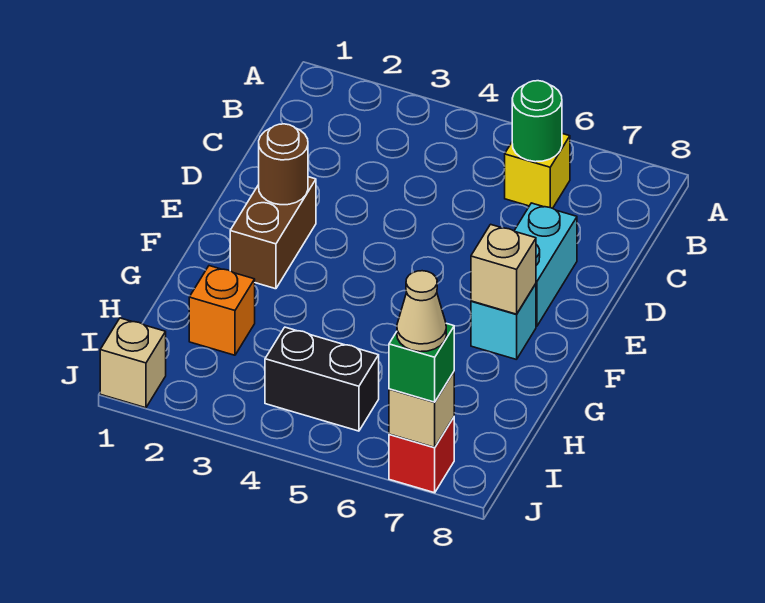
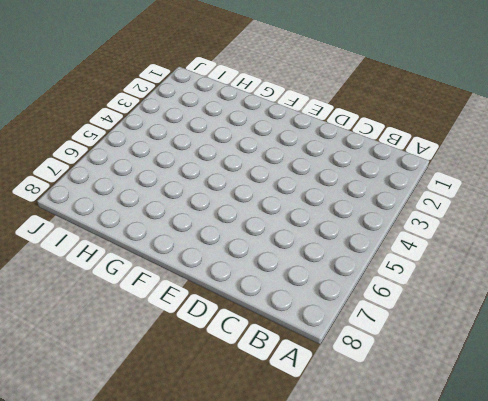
none -> yellow 1x1 brick [505,134,570,208]
none -> cyan 1x2 brick [514,203,577,326]
none -> brown 1x2 brick [230,177,316,289]

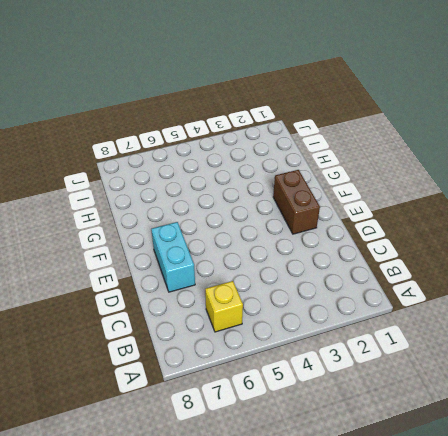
none -> cyan 1x1 brick [471,284,536,360]
none -> orange 1x1 brick [189,266,255,355]
none -> black 1x2 brick [265,327,379,431]

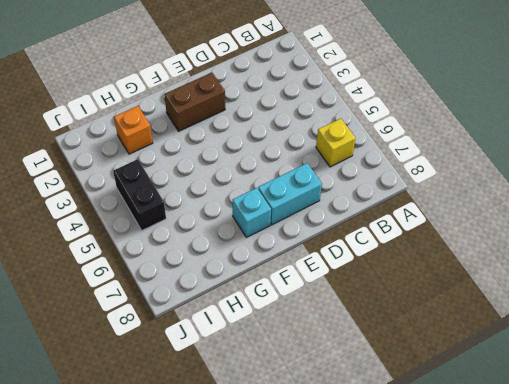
none -> tan 1x1 brick [100,318,166,408]
none -> red 1x1 brick [389,417,454,493]
none -> green 1x1 round brick [512,81,562,162]

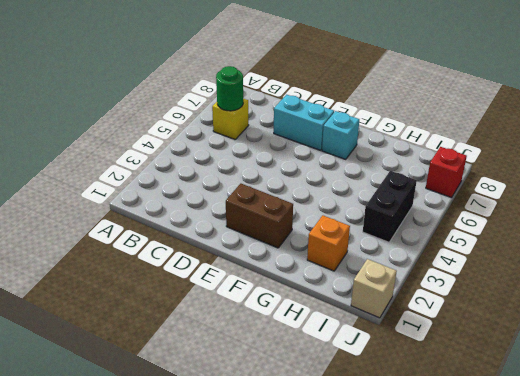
none -> brown 1x1 round brick [259,124,308,205]
none -> tan 1x1 brick [471,224,536,314]
none -> tan 1x1 brick [389,372,454,447]

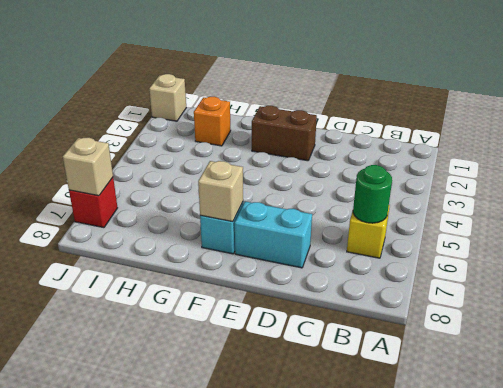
none -> black 1x2 brick [265,327,379,431]
none -> brown 1x1 round brick [259,124,308,205]
none -> green 1x1 brick [389,323,454,402]

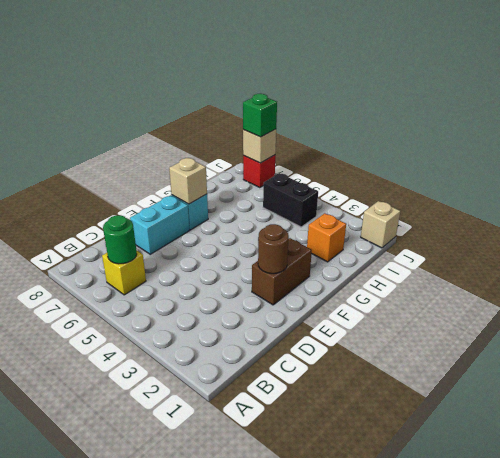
none -> tan 1x1 cone [397,271,446,352]

